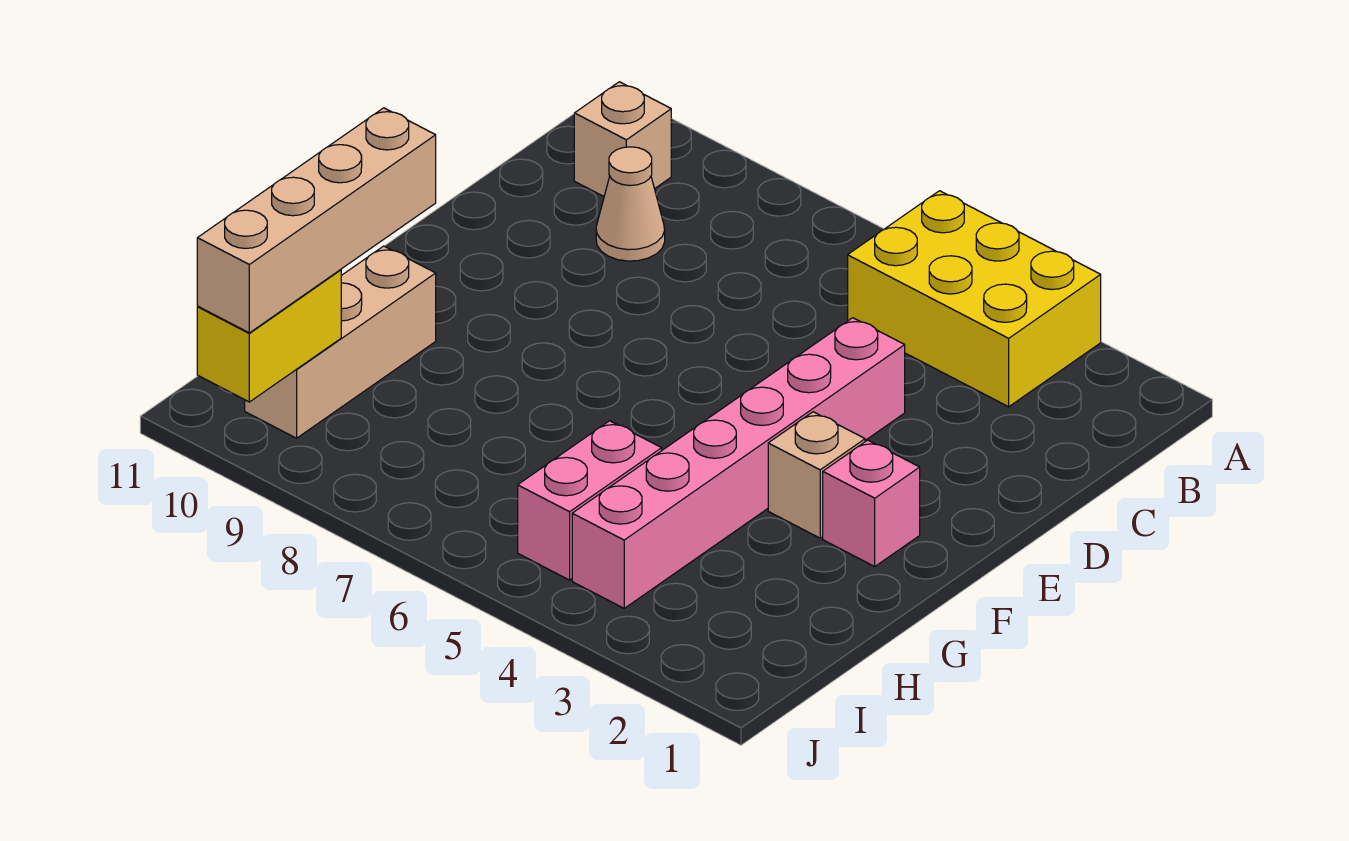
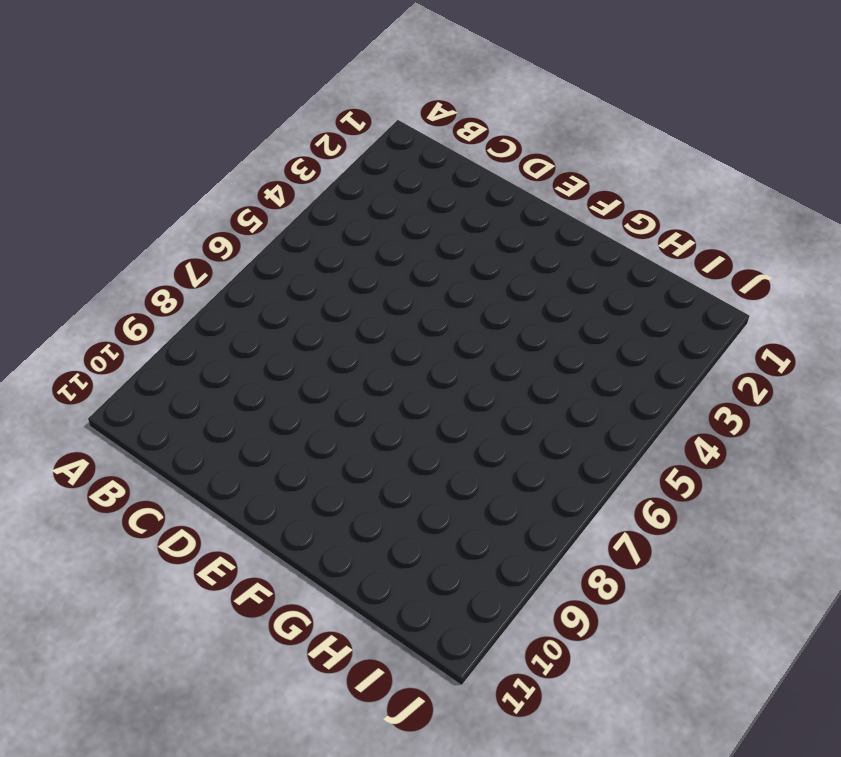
none -> yellow 2x3 brick [848,191,1101,407]
none -> tan 1x1 brick [574,82,671,196]

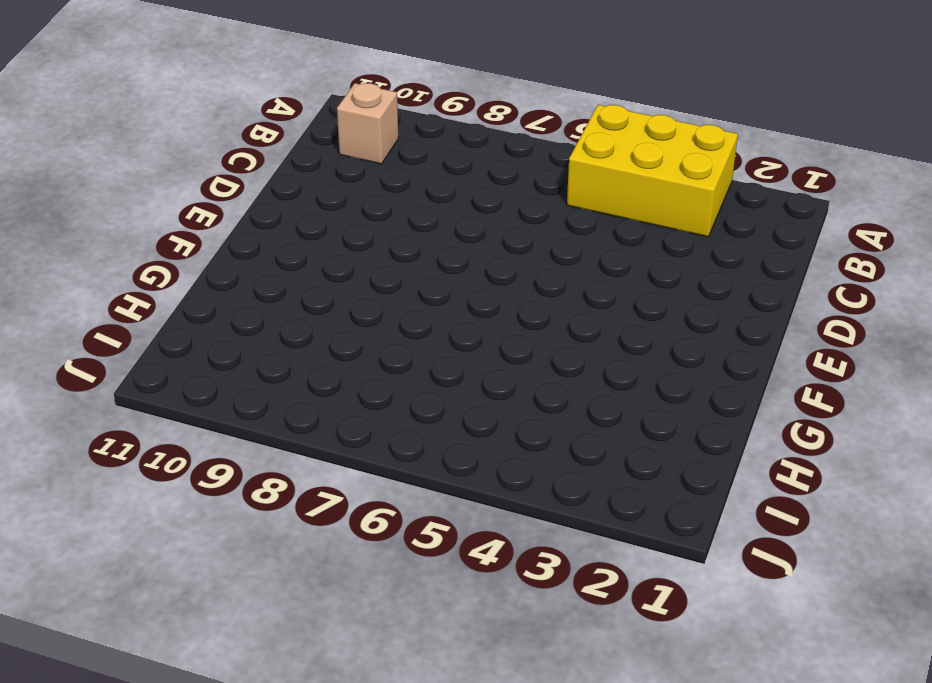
none -> tan 1x1 cone [596,147,665,261]
none -> pink 1x6 brick [572,318,905,608]

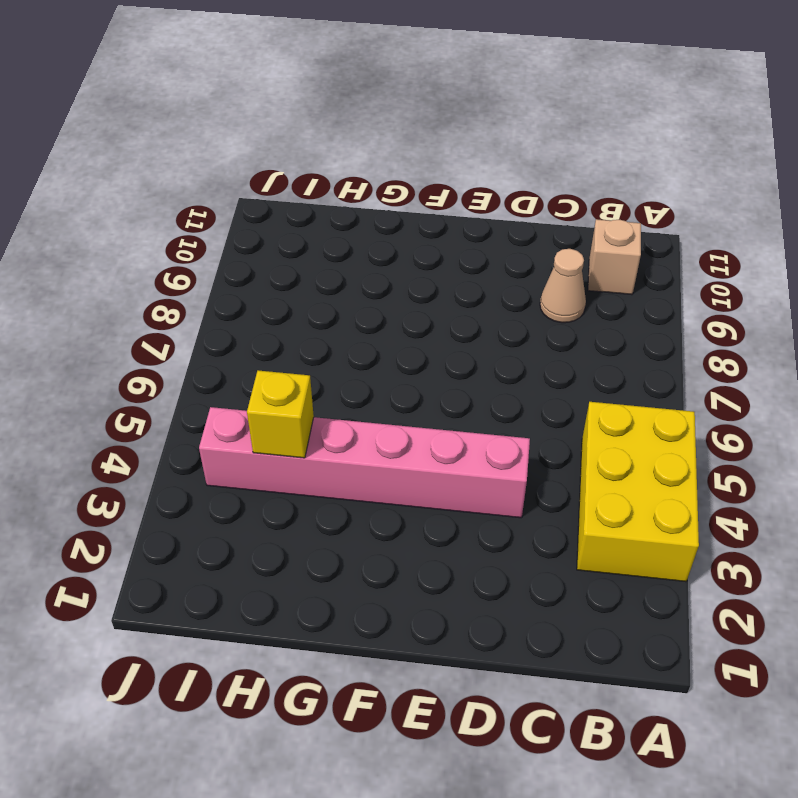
yellow 1x1 brick [247,370,314,458] -> none
none -> pink 1x1 brick [823,440,920,566]
none -> tan 1x1 brick [768,412,865,538]

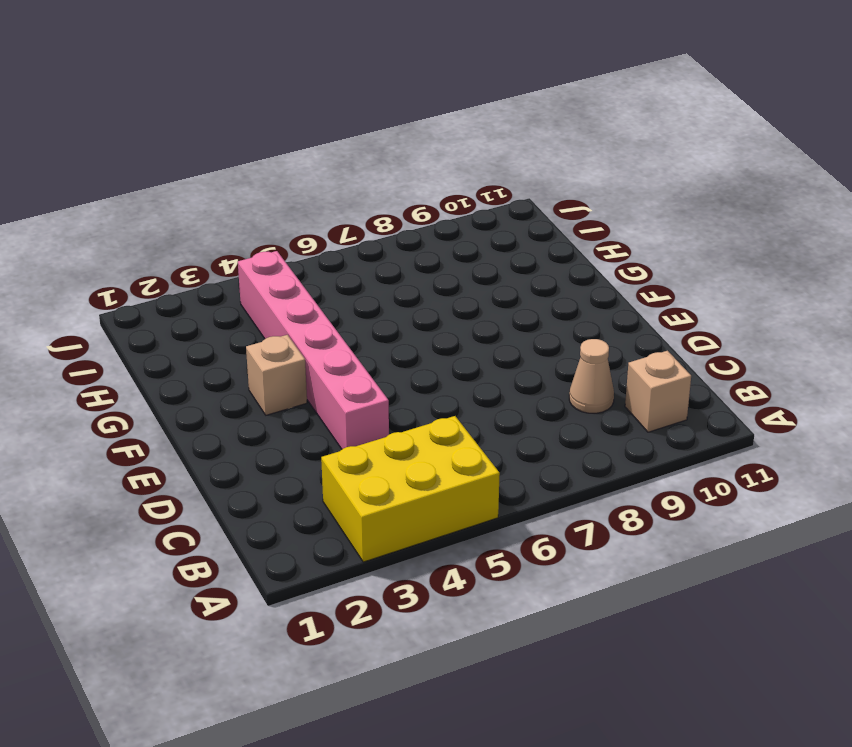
none -> pink 1x1 brick [823,440,920,566]
none -> tan 1x3 brick [245,246,436,438]

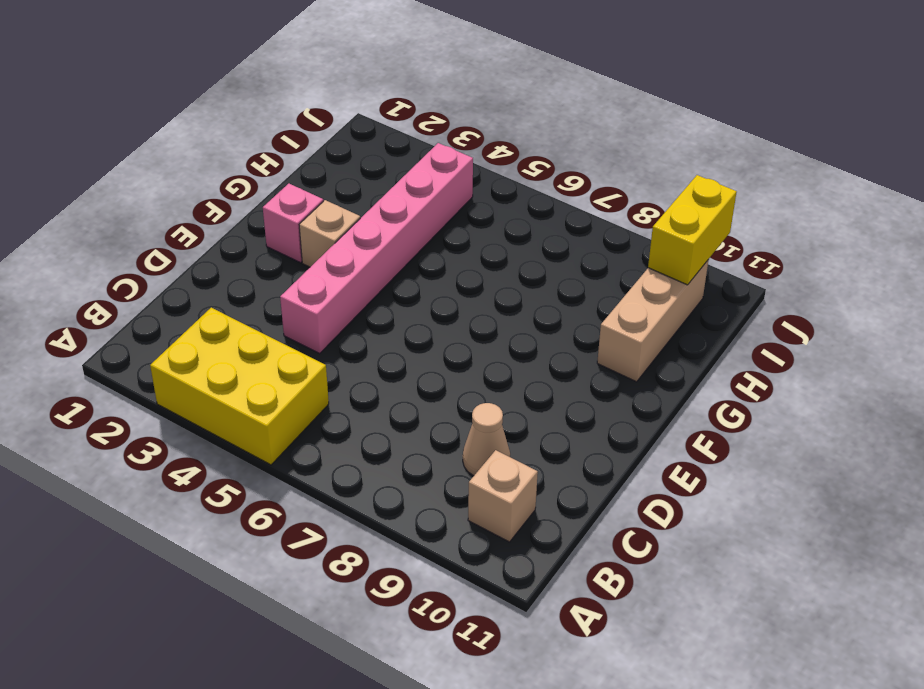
none -> pink 1x2 brick [518,421,662,580]
none -> tan 1x4 brick [197,108,436,333]

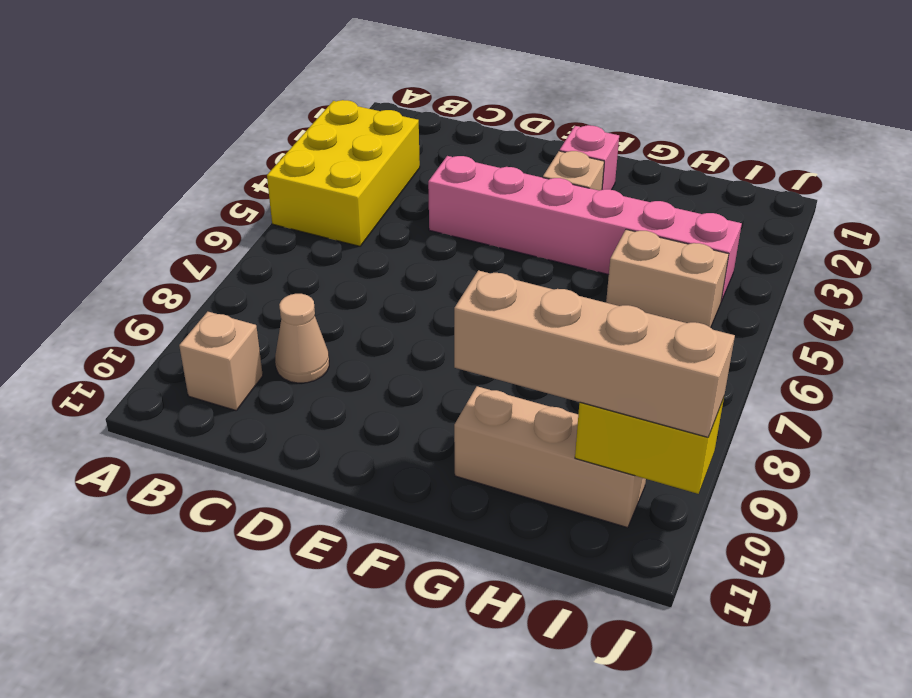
tan 1x2 brick [606,229,729,327] -> pink 1x2 brick [518,421,662,580]

